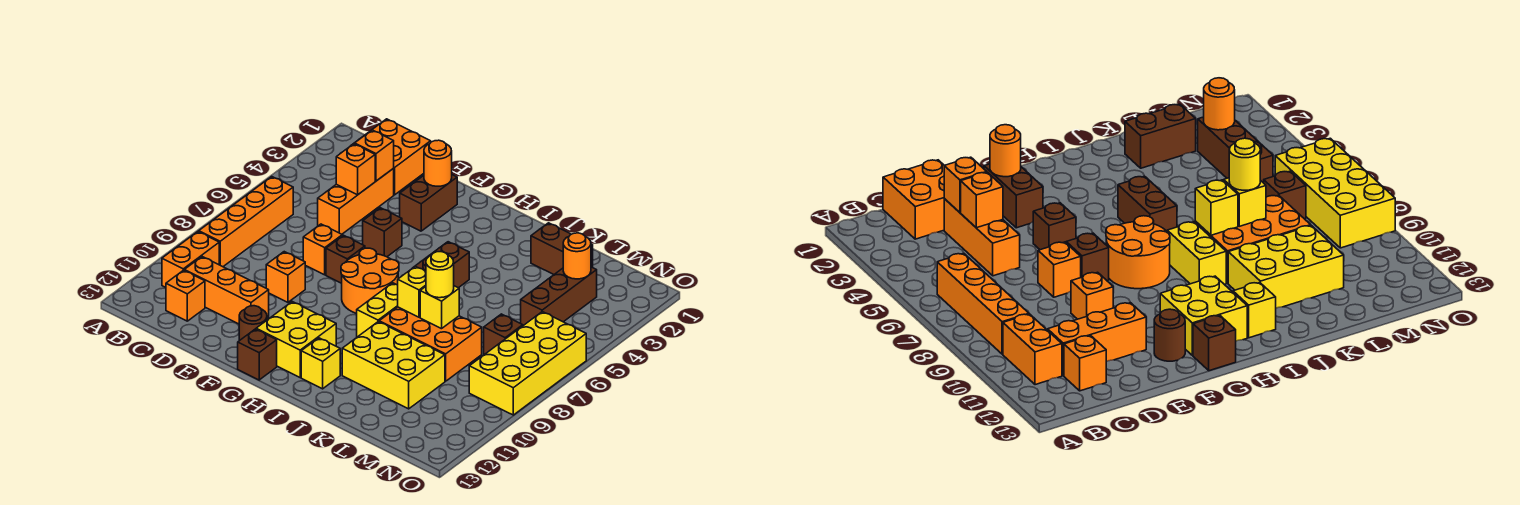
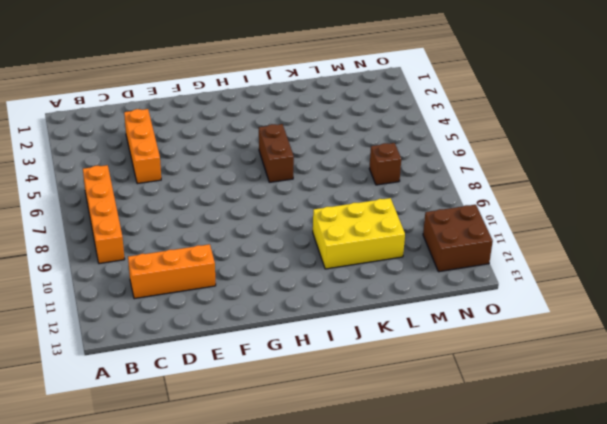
brown 2x2 brick [423,205,493,272] -> none
none -> orange 1x2 brick [162,232,219,287]
none -> orange 2x2 brick [352,119,431,195]
none -> orange 1x1 brick [166,270,205,321]
none -> orange 1x1 brick [303,224,342,275]

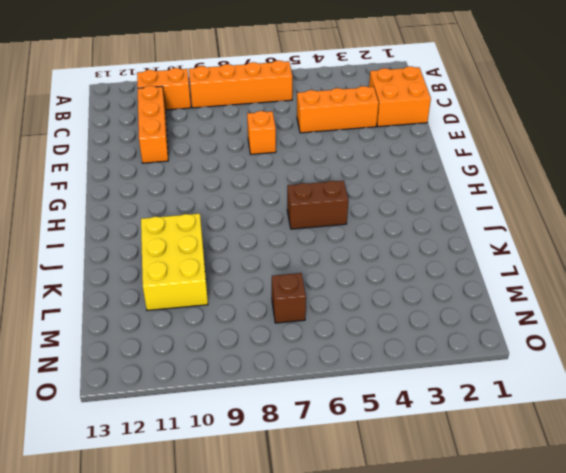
none -> orange 1x1 brick [166,270,205,321]
none -> orange 1x1 brick [266,252,305,302]
none -> brown 1x2 brick [400,175,457,231]
none -> brown 1x1 brick [363,208,402,257]

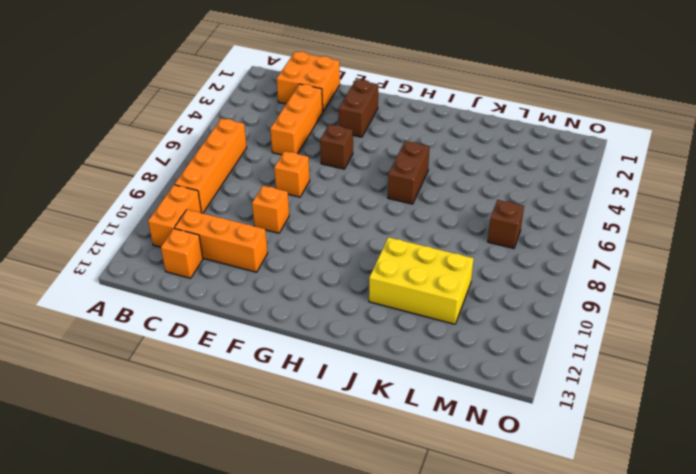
none -> brown 1x1 brick [326,235,365,283]
none -> brown 1x1 round brick [239,306,267,341]
none -> orange 2x2 round brick [341,248,399,313]
none -> yellow 2x2 brick [256,302,336,377]

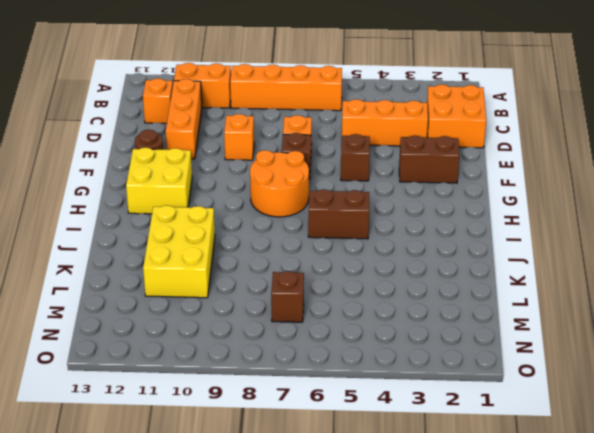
none -> brown 1x1 brick [238,329,277,380]
none -> yellow 1x2 brick [357,283,398,337]
none -> yellow 1x1 brick [301,338,340,389]
none -> orange 2x3 brick [379,307,482,381]

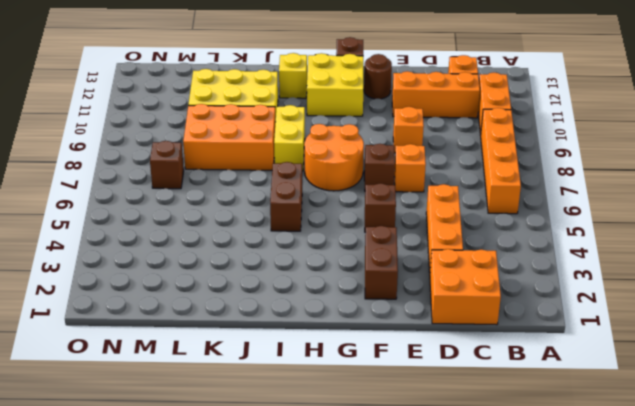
none -> brown 1x2 brick [531,223,593,274]
none -> brown 1x3 brick [521,267,597,326]
none -> yellow 2x4 brick [469,312,586,415]
none -> orange 1x1 brick [355,130,394,181]

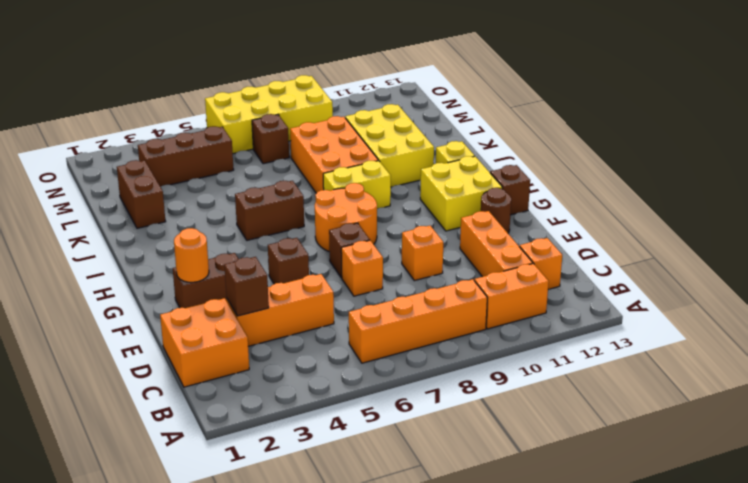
brown 1x1 brick [224,257,269,316] -> orange 1x1 brick [355,130,394,181]
none -> orange 1x1 brick [336,144,375,195]
none -> yellow 1x1 brick [398,266,426,317]
none -> yellow 1x1 brick [420,286,459,329]
none -> orange 1x1 round brick [563,233,591,279]

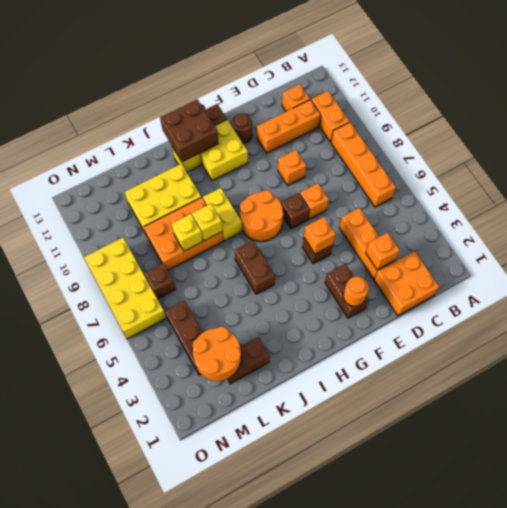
orange 1x1 brick [304,217,336,254] -> orange 1x1 brick moved to [336,144,375,195]
brown 2x2 brick [160,99,219,162] -> none
orange 2x2 round brick [193,327,241,381] -> orange 1x1 round brick [563,233,591,279]
none -> yellow 1x1 round brick [426,252,454,298]

